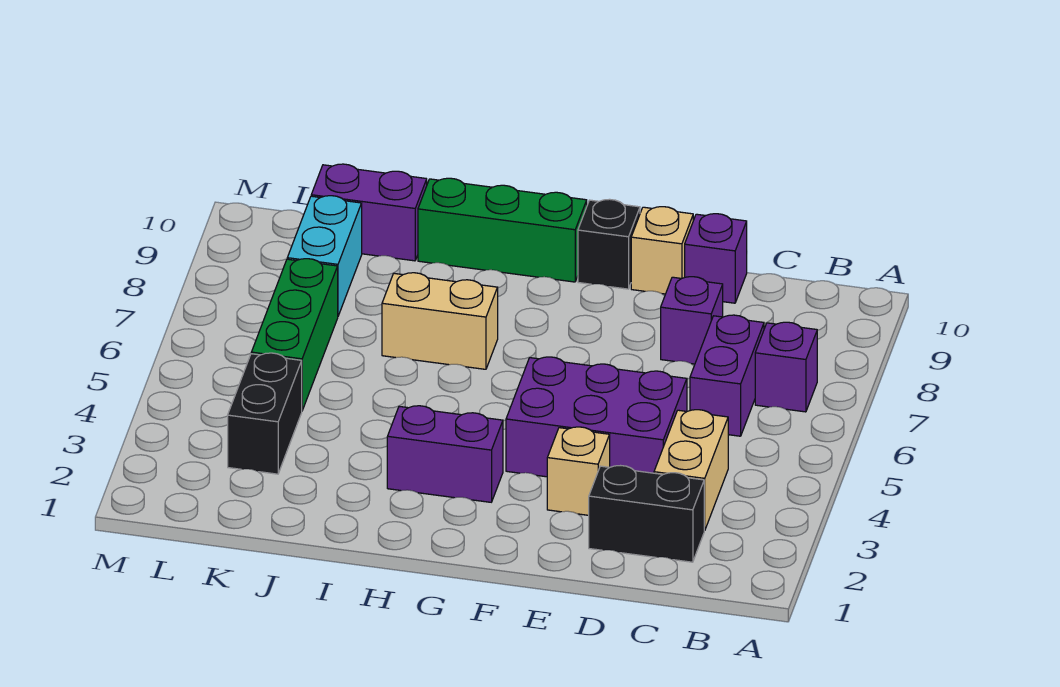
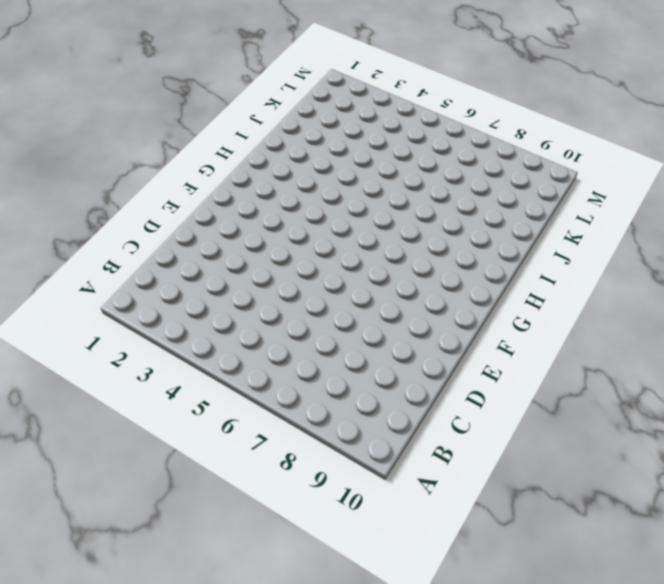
none -> purple 1x1 brick [755,322,817,412]
none -> black 1x2 brick [589,466,705,562]
none -> tan 1x2 brick [654,410,728,530]

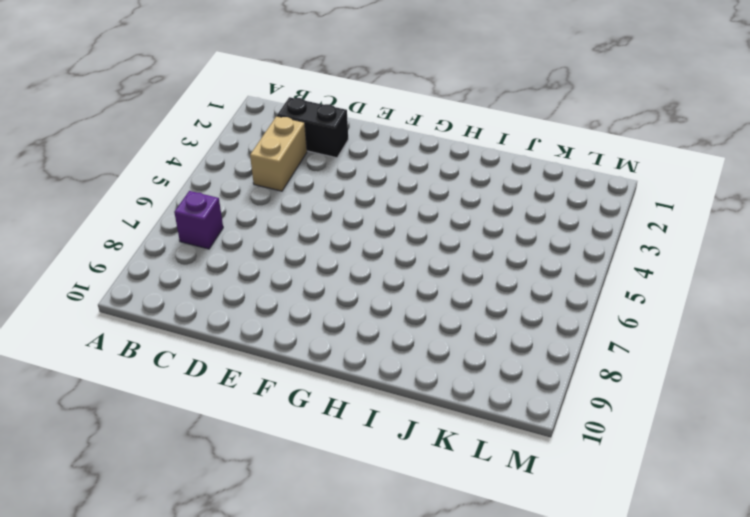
none -> purple 1x2 brick [690,315,764,436]
none -> purple 2x3 brick [506,357,687,477]
none -> purple 1x1 brick [661,277,723,364]

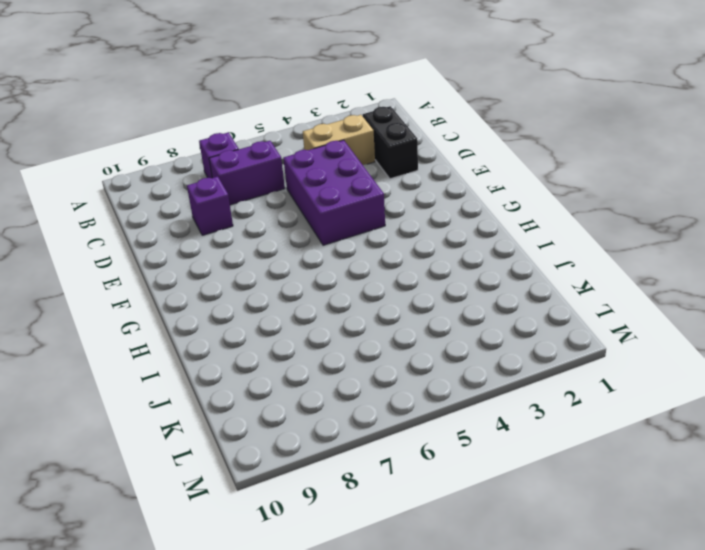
none -> purple 1x1 brick [685,214,747,303]
none -> tan 1x1 brick [547,427,610,515]
none -> tan 1x1 brick [631,207,693,294]

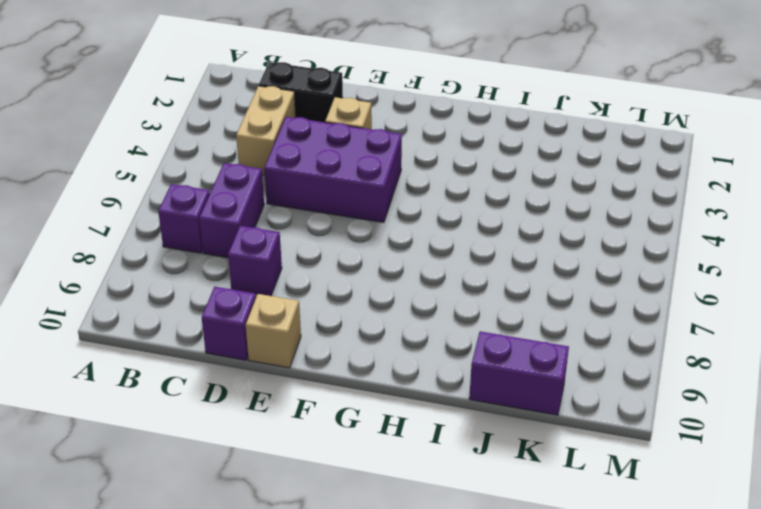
none -> black 1x1 brick [578,199,640,289]
none -> purple 1x2 brick [387,406,503,502]
none -> green 1x3 brick [418,178,587,282]

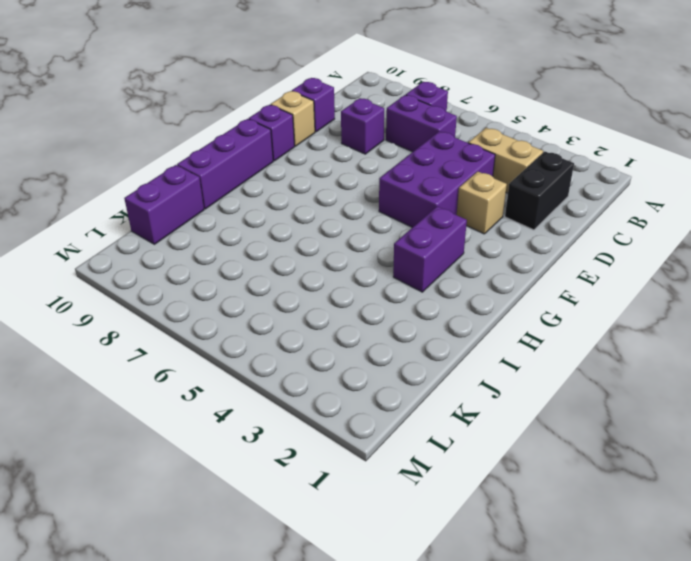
purple 1x1 brick [249,105,295,161] -> black 1x1 brick [578,199,640,289]
purple 1x3 brick [177,119,273,209] -> green 1x3 brick [418,178,587,282]
none -> tan 1x2 brick [382,273,498,369]
none -> black 1x2 brick [228,353,302,474]
none -> green 1x3 brick [251,259,338,410]

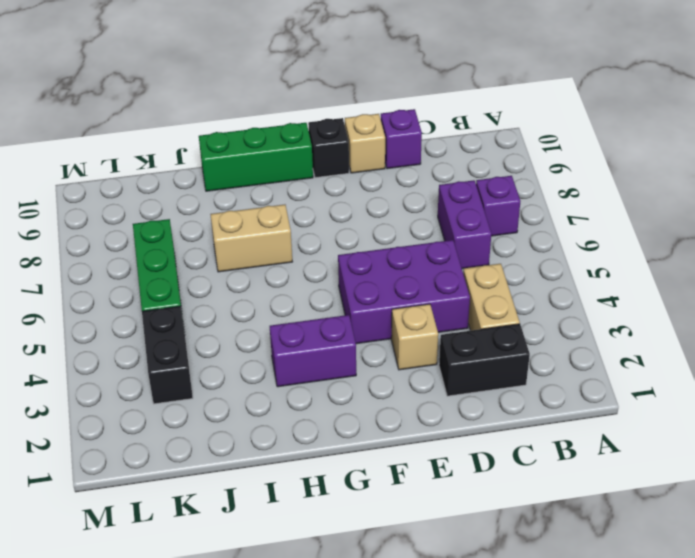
none -> purple 1x1 brick [661,277,723,364]
none -> purple 1x2 brick [311,164,427,261]
none -> cyan 1x2 brick [287,196,362,316]

